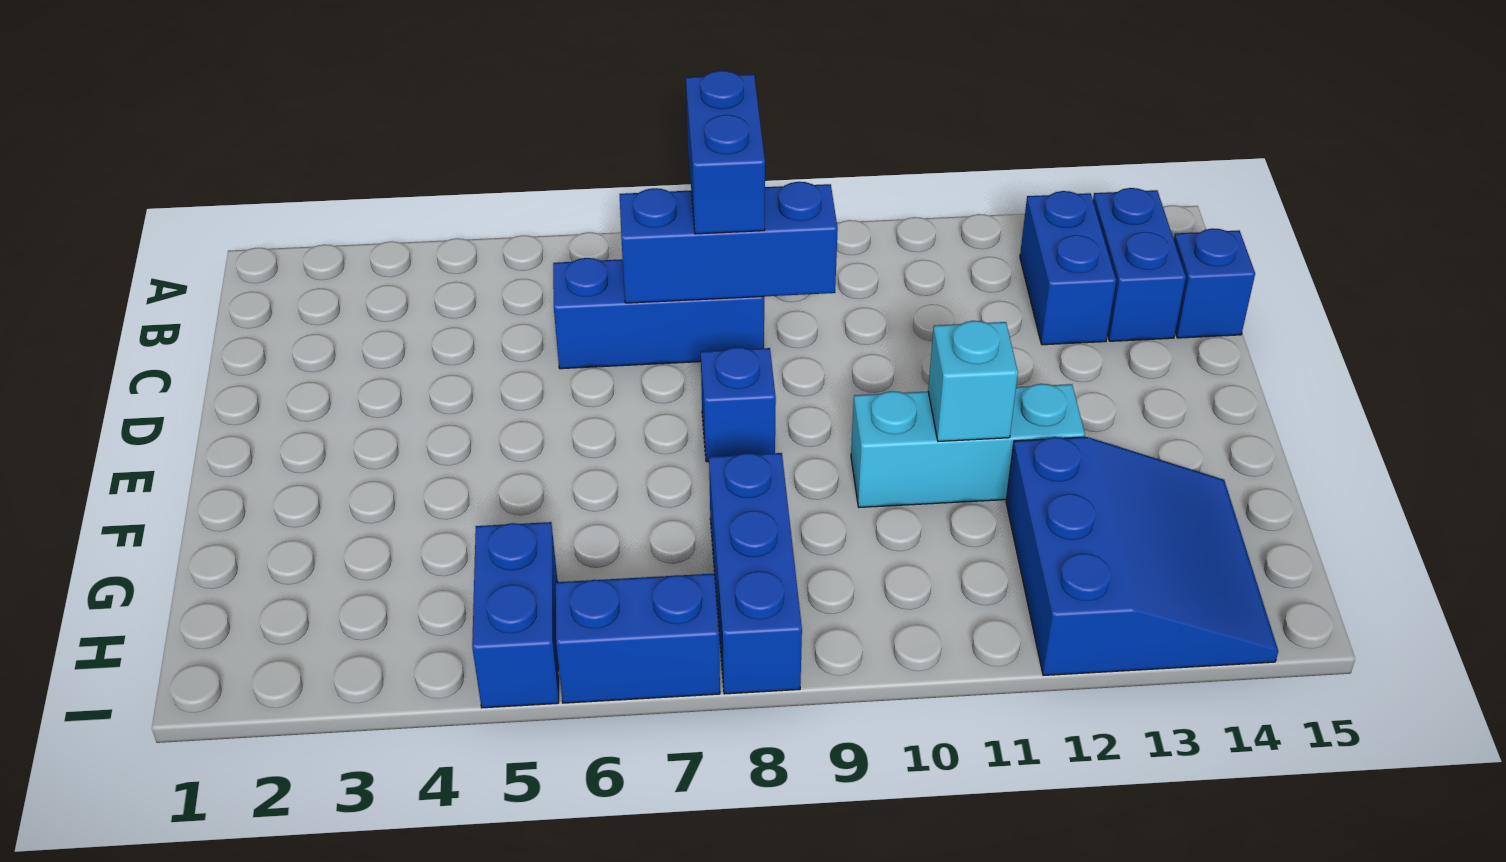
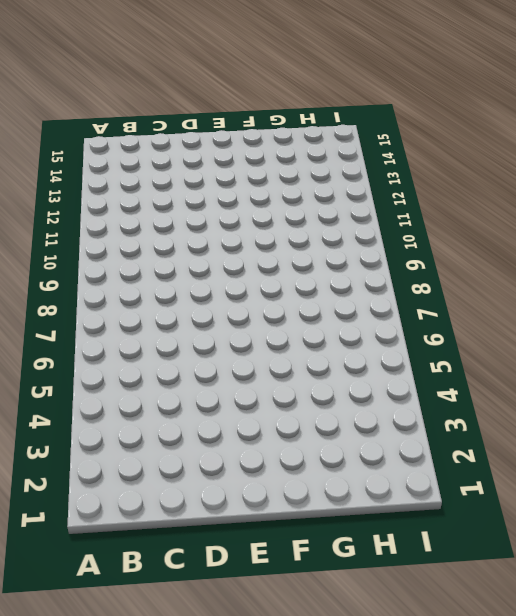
none -> blue 1x2 brick [1020,191,1116,345]
none -> blue 1x2 brick [1093,188,1186,341]
none -> blue 1x3 brick [553,258,764,369]

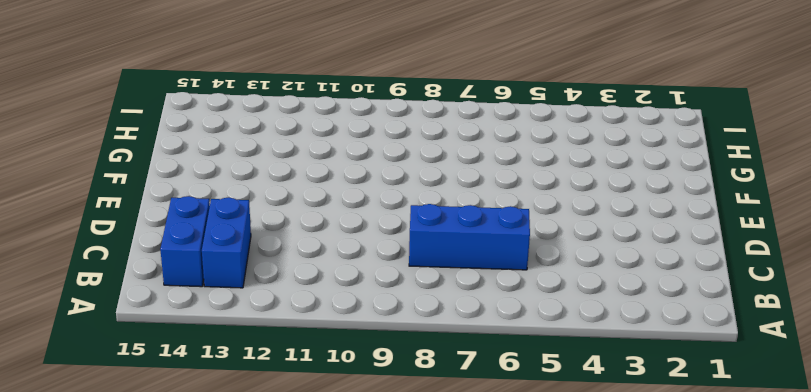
none -> blue 1x1 brick [1174,228,1255,338]
none -> blue 1x1 brick [701,347,776,462]
none -> cyan 1x3 brick [851,384,1085,507]

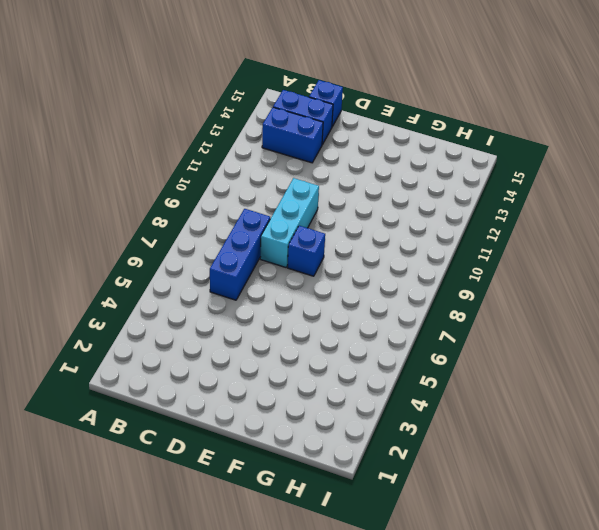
cyan 1x3 brick [260,178,319,267] -> cyan 1x3 brick moved to [851,384,1085,507]
none -> blue 1x3 brick [709,453,802,694]
none -> blue 3x3 slope [1006,437,1278,675]
none -> blue 1x2 brick [472,522,559,708]

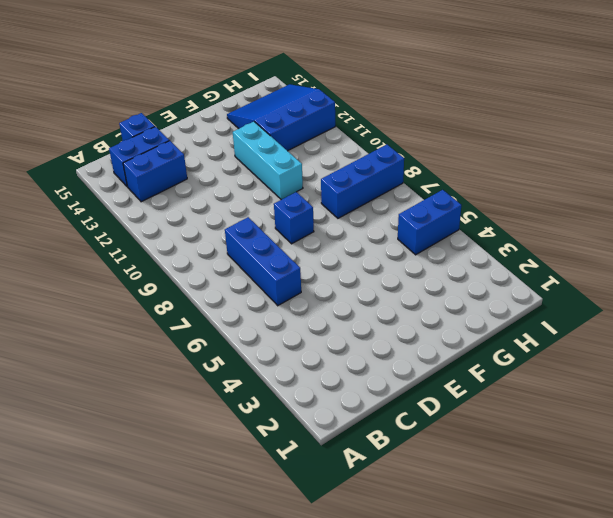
none -> blue 1x2 brick [556,574,720,703]
none -> blue 1x3 brick [620,182,838,303]
none -> cyan 1x1 brick [928,321,1018,441]

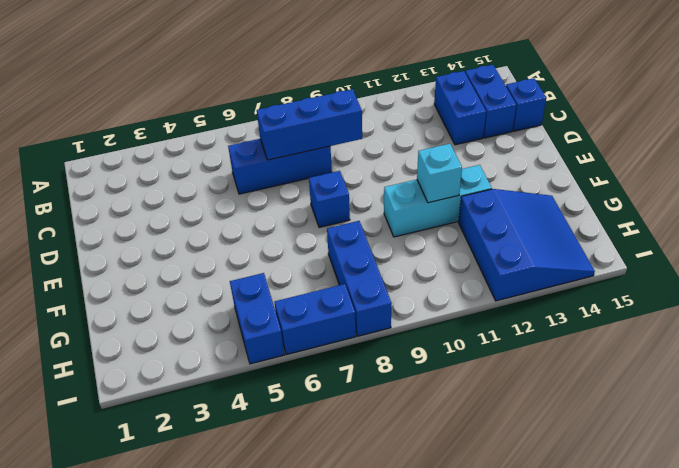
none -> blue 1x2 brick [686,71,765,234]

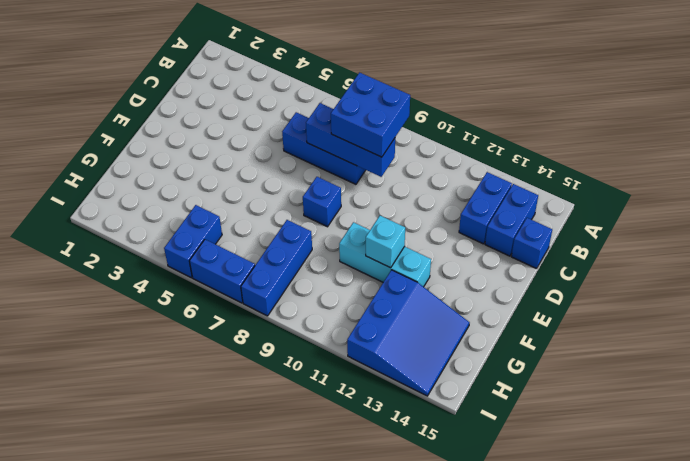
blue 2x2 brick [331,73,410,157] -> blue 1x2 brick [686,71,765,234]

